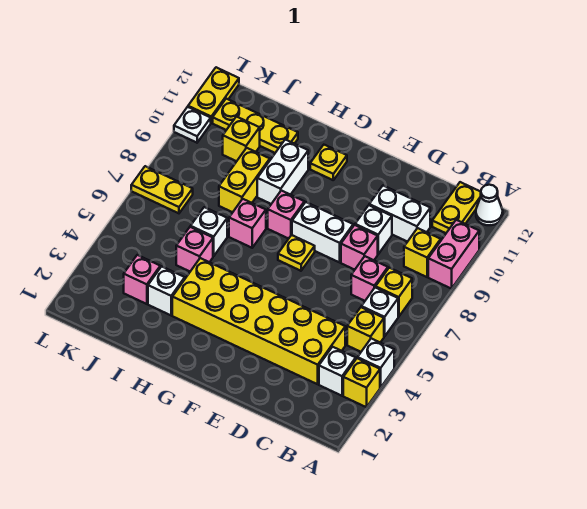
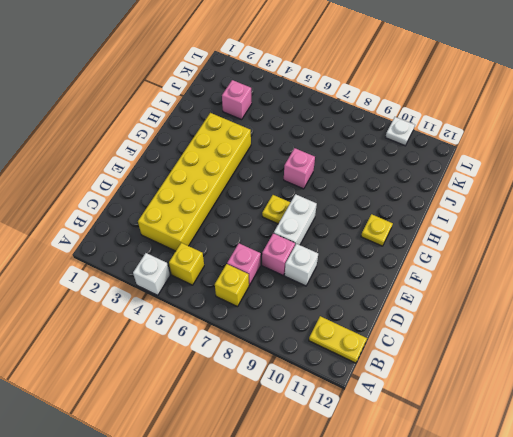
none -> yellow 1x1 brick [343,358,380,407]
none -> pink 1x2 brick [428,220,479,289]
none -> white 1x1 cone [476,185,503,225]
none -> white 1x1 brick [319,347,356,396]

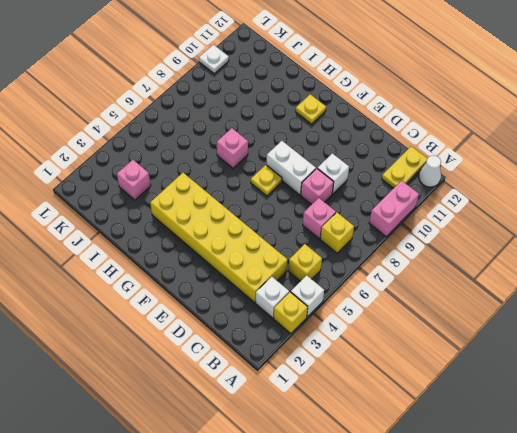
none -> white 1x1 brick [361,287,398,336]
none -> yellow 1x1 brick [404,228,441,277]
none -> white 1x2 brick [369,186,430,242]
none -> pink 1x1 brick [268,191,304,239]

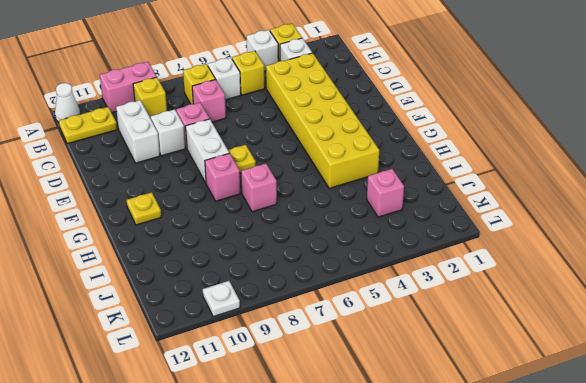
none -> white 1x2 brick [257,140,308,204]
none -> white 1x1 brick [148,266,185,315]
none -> pink 1x1 brick [176,227,213,271]
none -> white 1x1 brick [191,207,227,256]

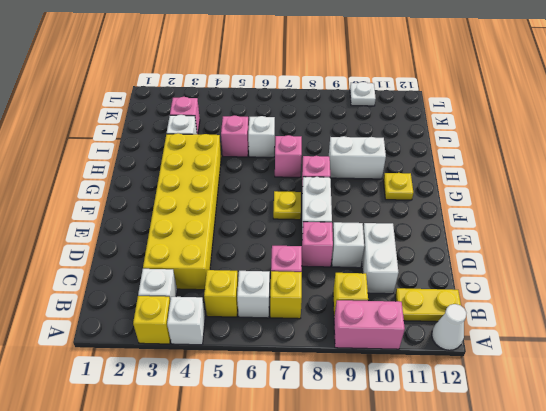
none -> yellow 1x2 brick [219,148,270,212]
none -> yellow 1x3 plate [213,99,298,153]
none -> yellow 1x1 brick [223,117,260,161]
none -> yellow 1x2 plate [131,166,193,213]

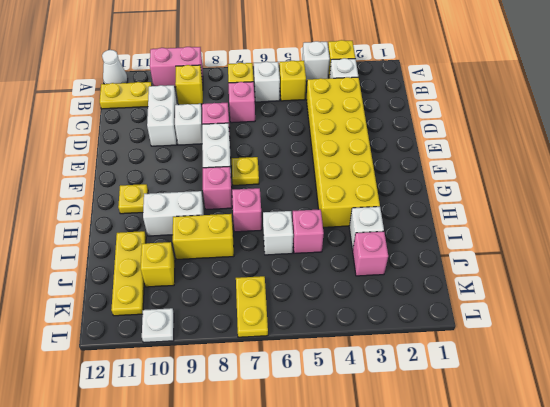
none -> yellow 1x2 plate [188,67,239,123]

